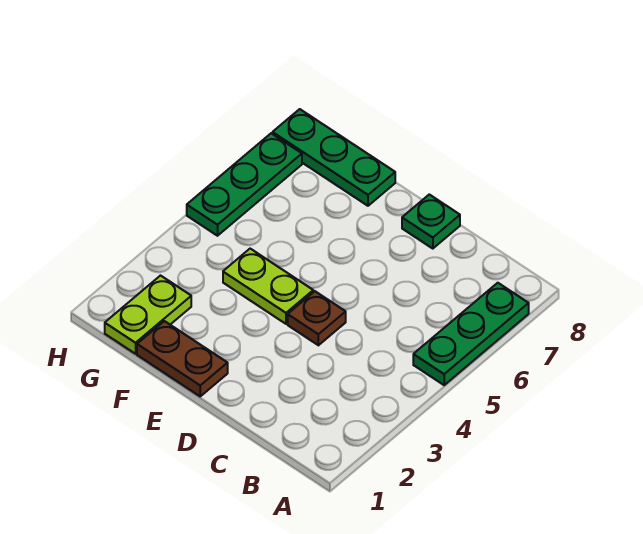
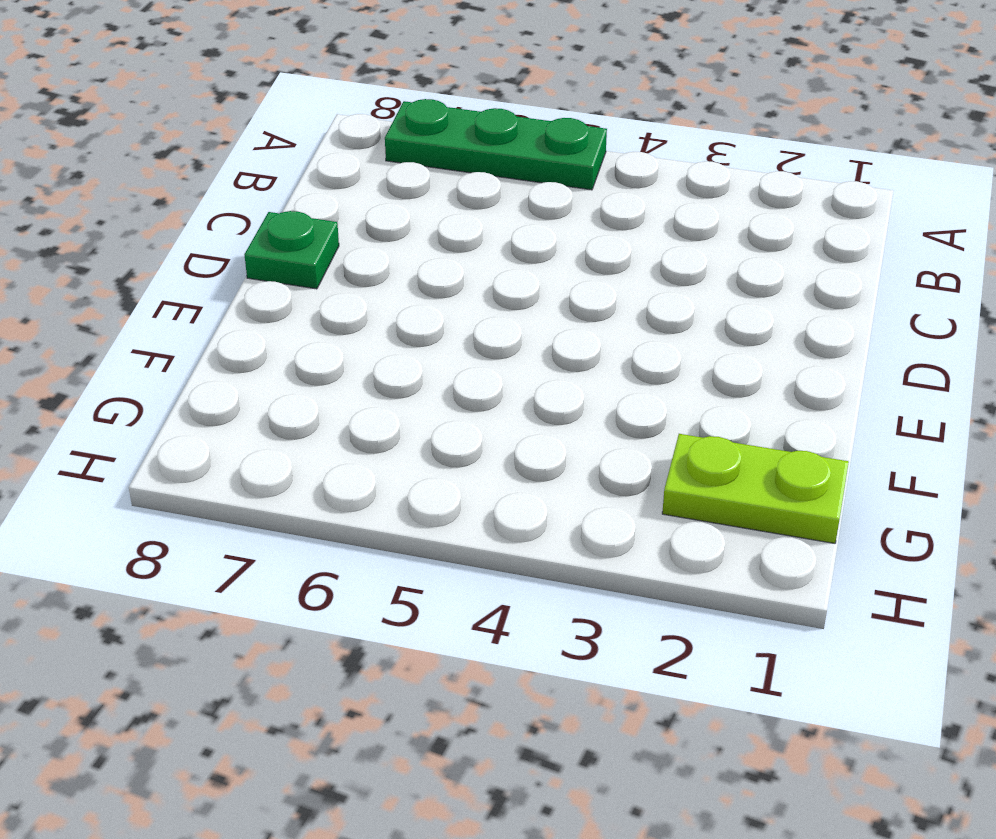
none -> brown 1x1 plate [288,291,346,345]
none -> brown 1x2 plate [137,321,228,396]

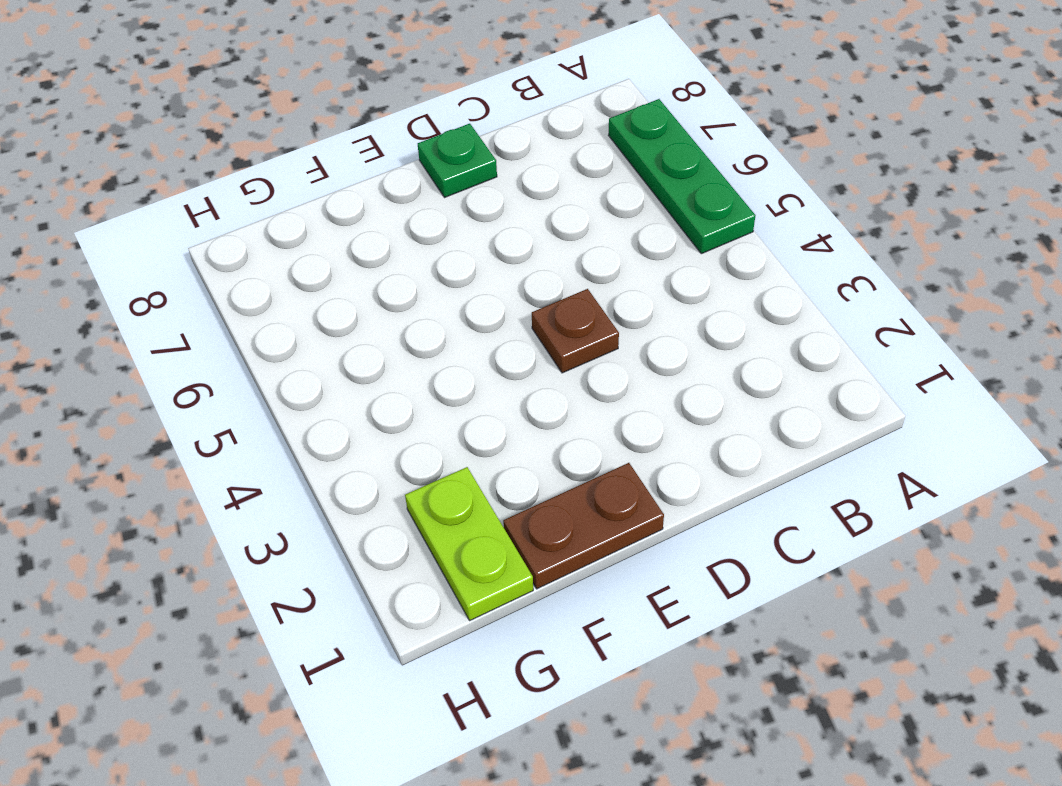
none -> lime 1x2 plate [223,249,313,324]
none -> green 1x3 plate [273,109,395,206]

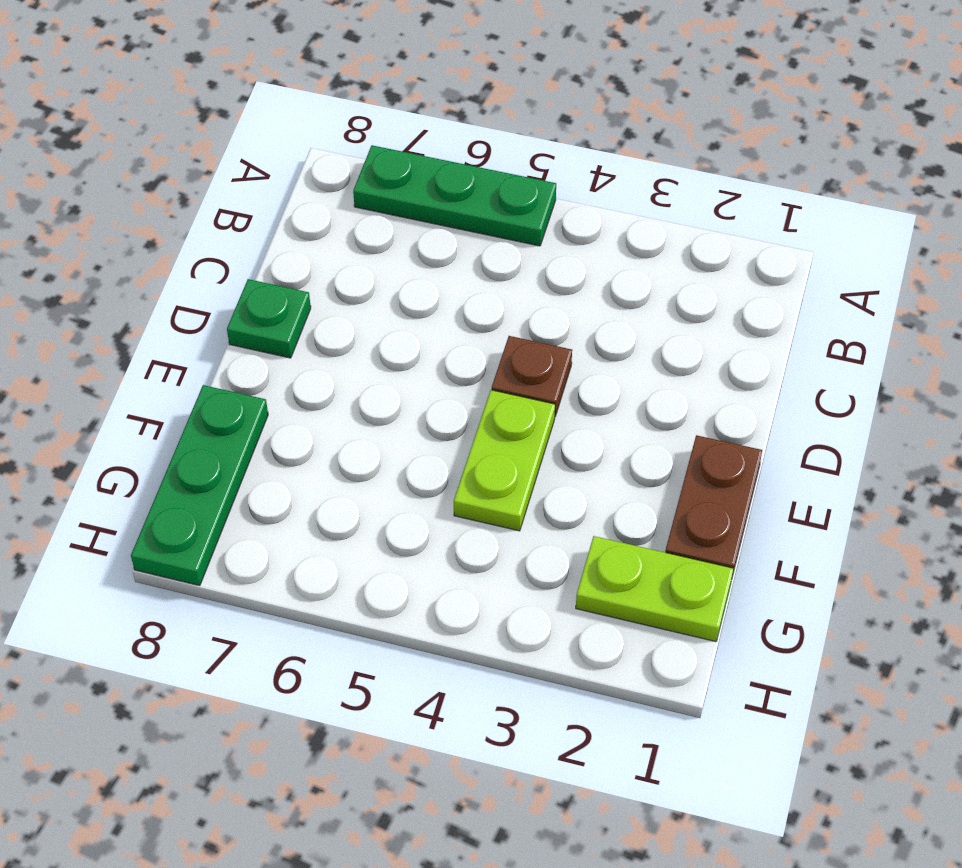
none -> green 1x3 plate [187,133,302,236]

